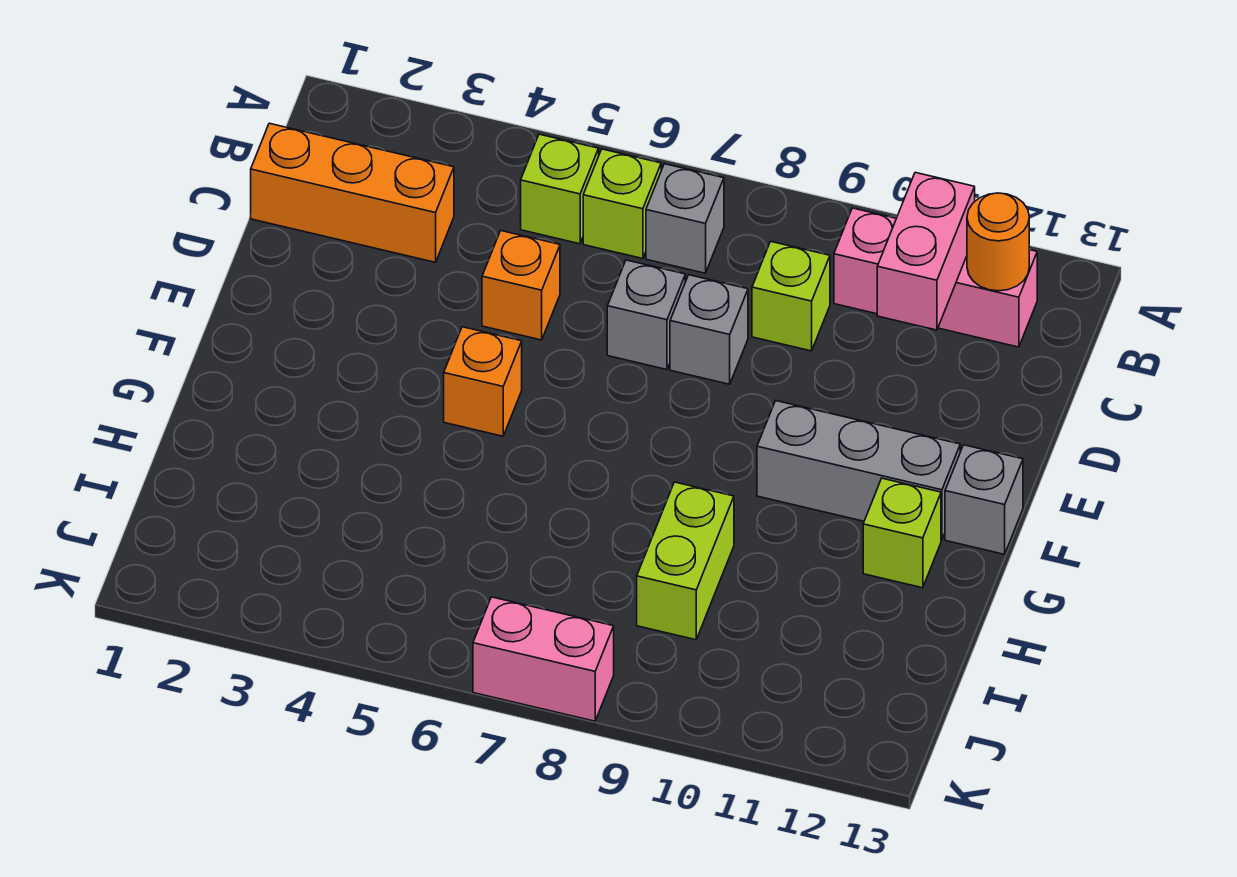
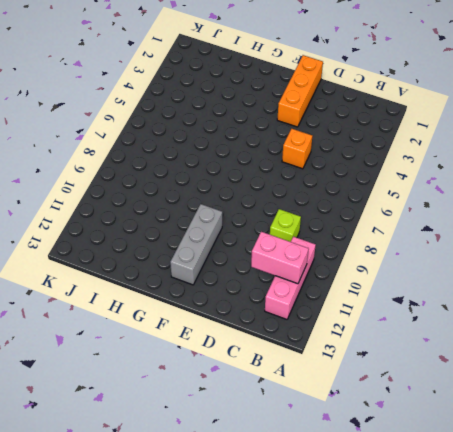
orange 1x3 brick [277,55,323,127] -> orange 1x3 brick moved to [251,123,454,262]
none -> lime 1x1 brick [521,134,599,244]
none -> lime 1x1 brick [583,149,661,259]
none -> grey 1x1 brick [646,164,724,273]

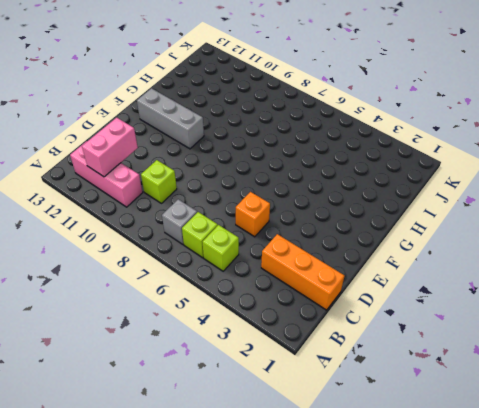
none -> grey 1x1 brick [607,260,685,370]
none -> grey 1x1 brick [670,275,748,384]
none -> orange 1x1 brick [444,327,522,436]

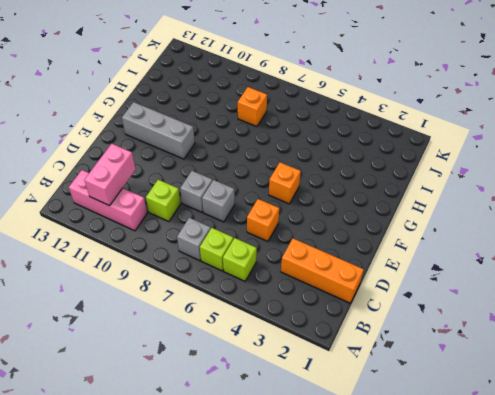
orange 1x1 brick [238,87,267,126] -> none
none -> grey 1x1 brick [945,445,1023,554]
none -> lime 1x1 brick [863,478,941,588]
none -> lime 1x2 brick [637,482,734,640]

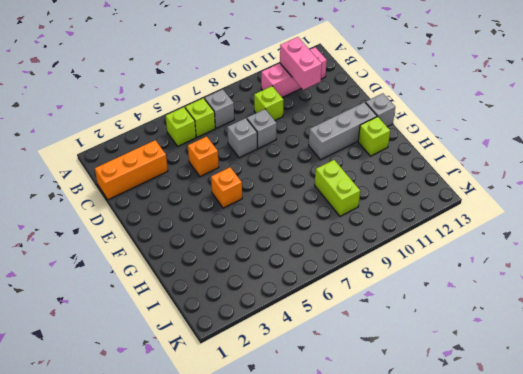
none -> pink 1x2 brick [473,597,614,721]
none -> orange 1x1 round brick [967,193,1029,291]

